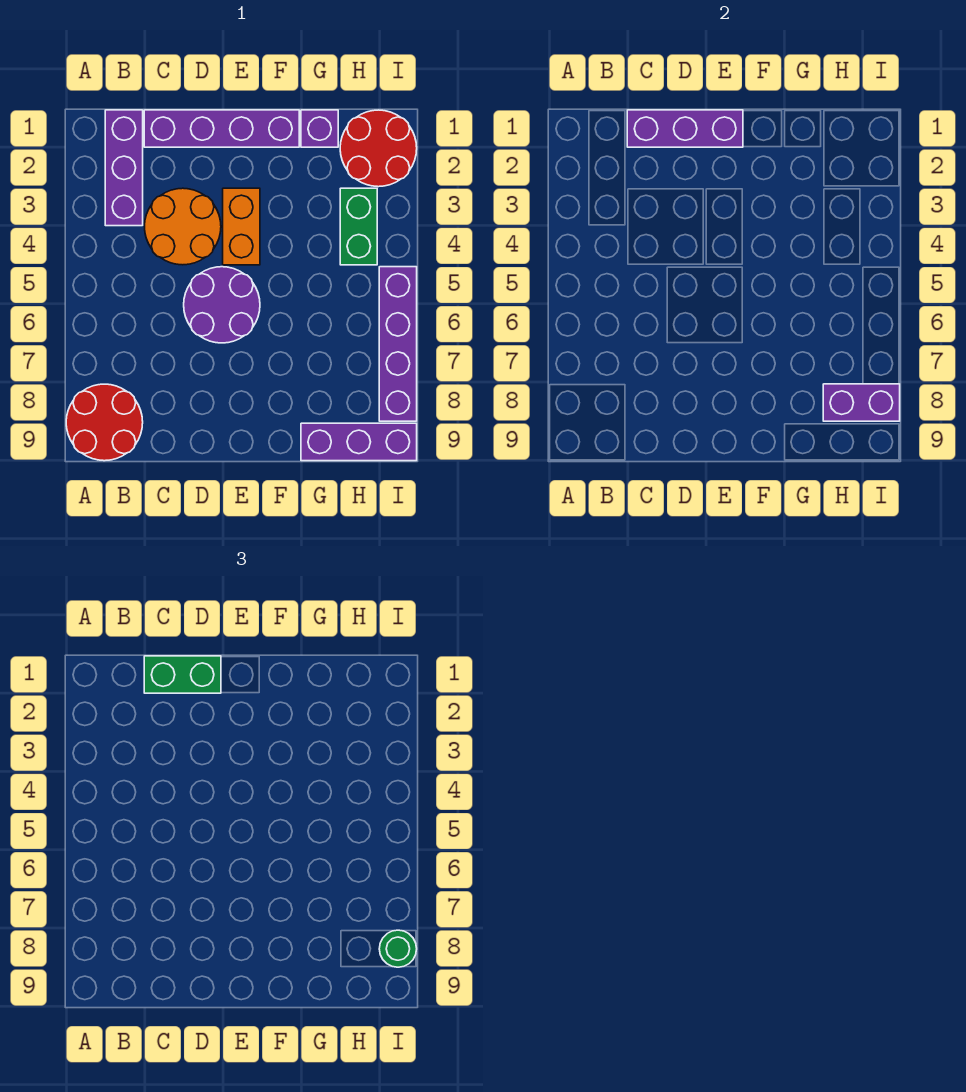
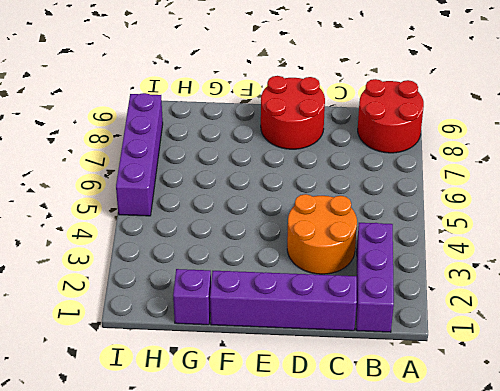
red 2x2 round brick [261,76,325,149] -> red 2x2 round brick moved to [340,110,417,187]
none -> purple 2x2 round brick [184,267,260,343]
none -> orange 1x2 brick [223,188,260,265]
none -> purple 1x3 brick [301,423,417,461]

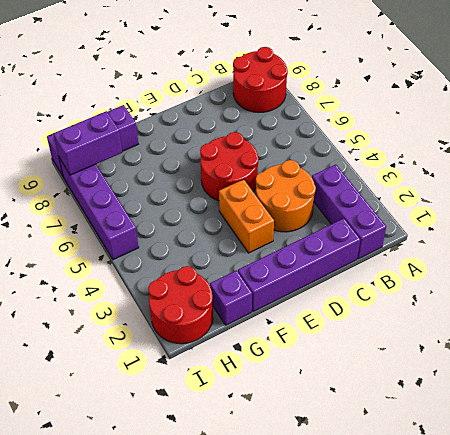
red 2x2 round brick [200,132,258,201] -> purple 2x2 round brick [184,267,260,343]
none -> green 1x2 brick [340,188,377,265]
none -> purple 1x3 brick [627,110,743,147]
none -> green 1x2 brick [144,656,221,693]

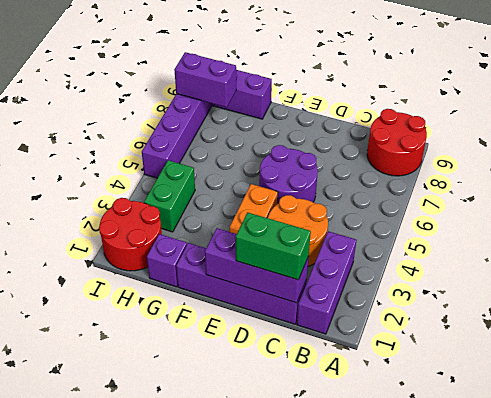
none -> green 1x1 round brick [379,930,417,967]

